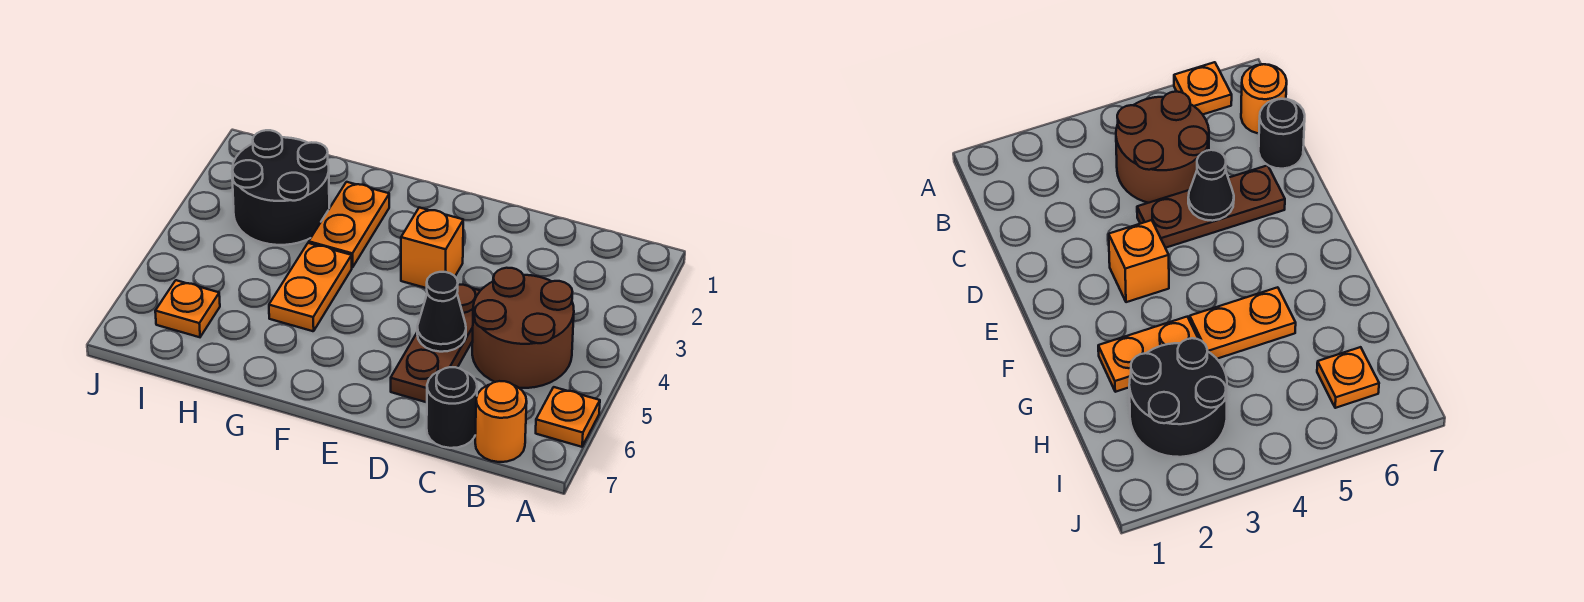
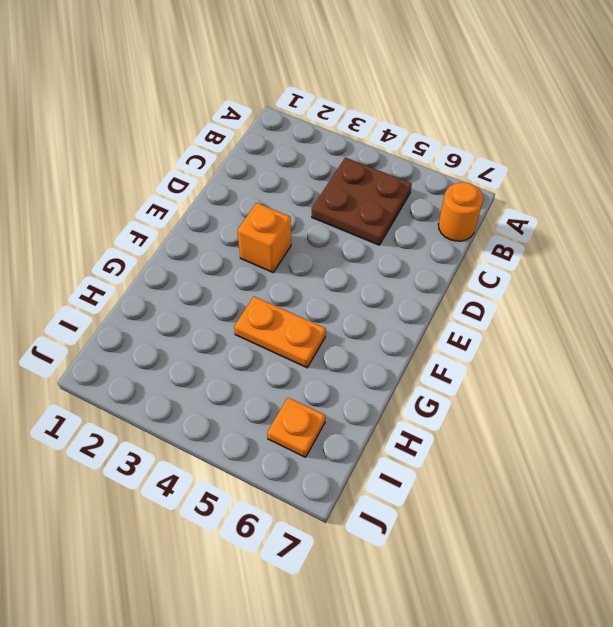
brown 2x2 plate [312,158,412,245] -> brown 2x2 round brick [472,268,574,388]
none -> orange 1x1 plate [536,387,600,447]
none -> black 1x1 round brick [427,367,477,448]

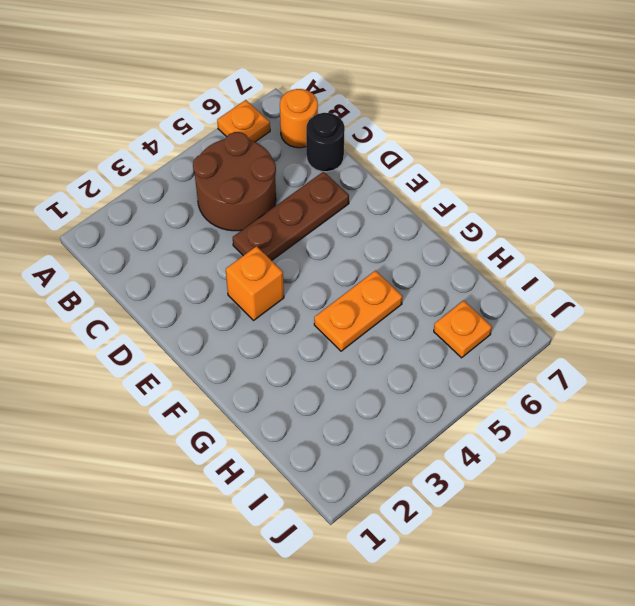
none -> orange 1x2 plate [309,182,389,268]
none -> black 2x2 round brick [232,130,329,245]

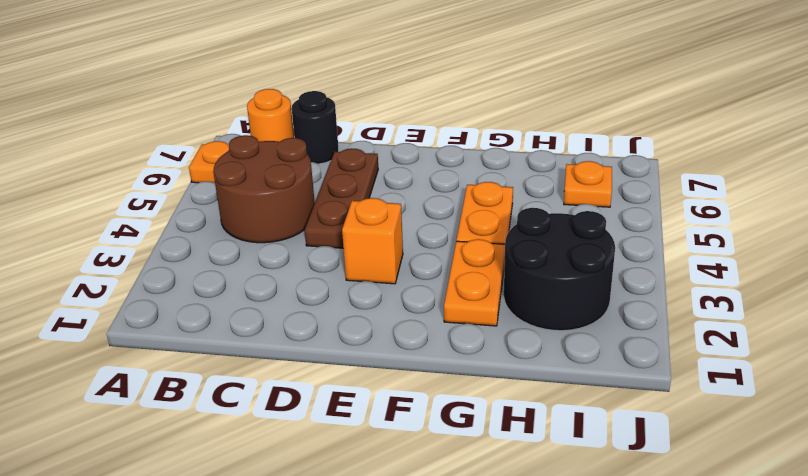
none -> black 1x1 cone [417,272,466,352]

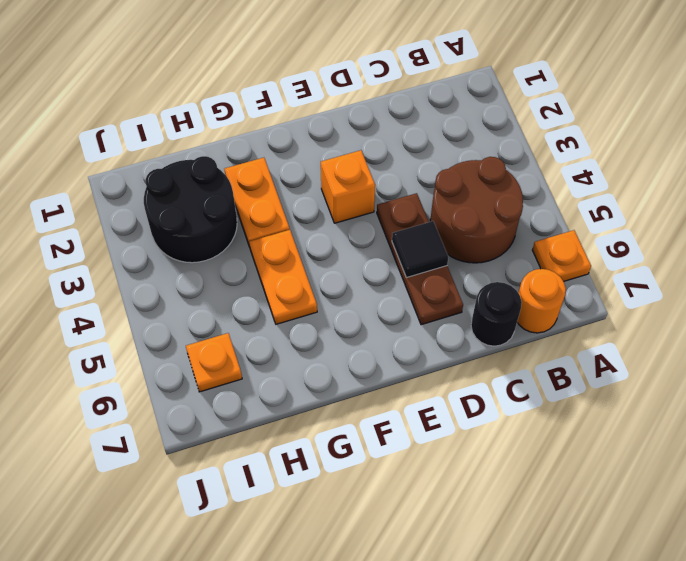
black 1x1 tile [392,221,448,278] -> black 1x1 cone [417,272,466,352]

